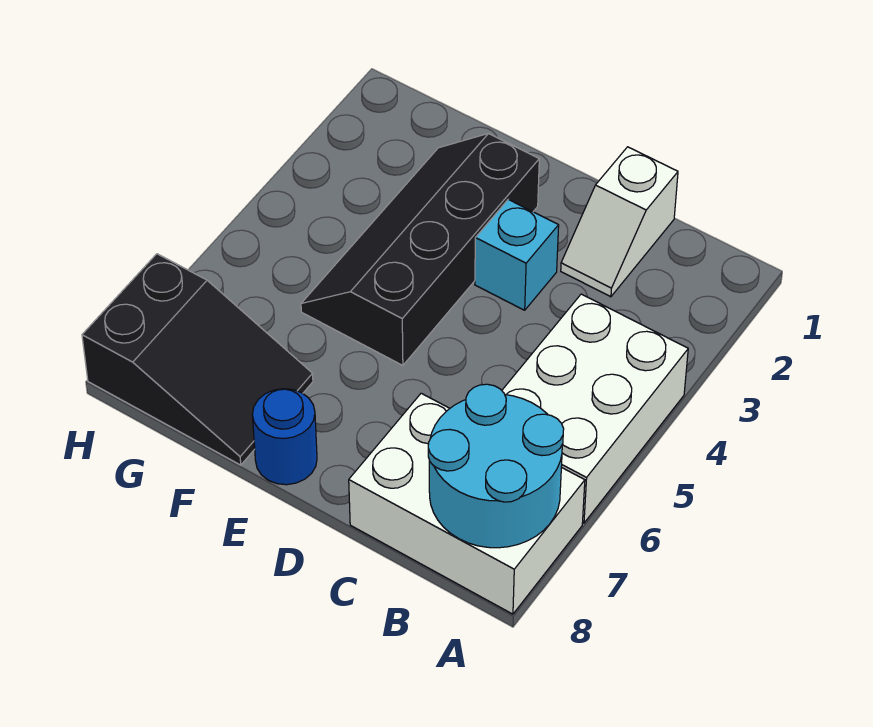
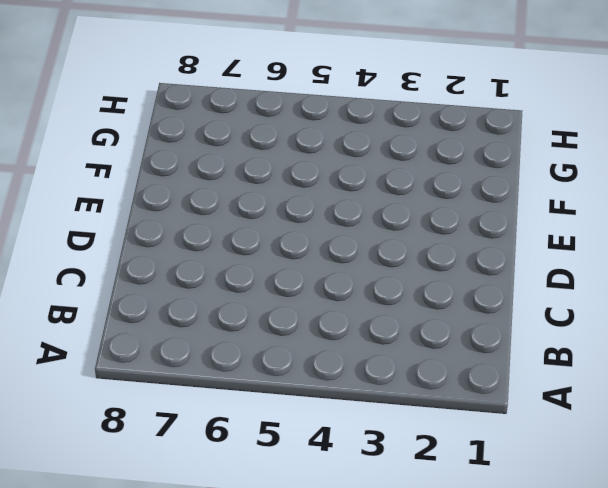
none -> white 2x3 brick [502,294,688,523]
none -> white 2x3 brick [349,393,585,614]

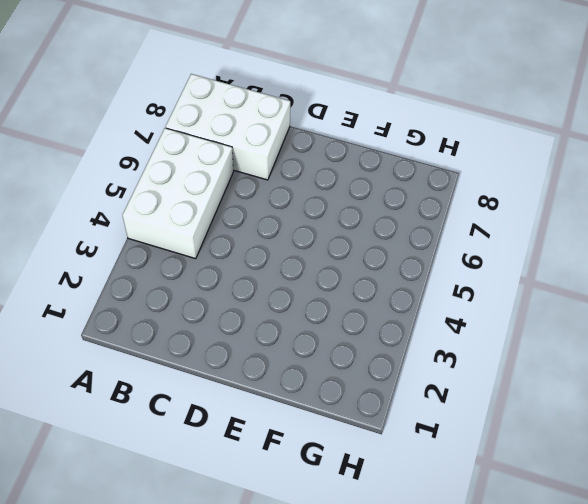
none -> white 1x2 slope [561,147,678,297]
none -> cyan 1x1 brick [475,199,559,310]

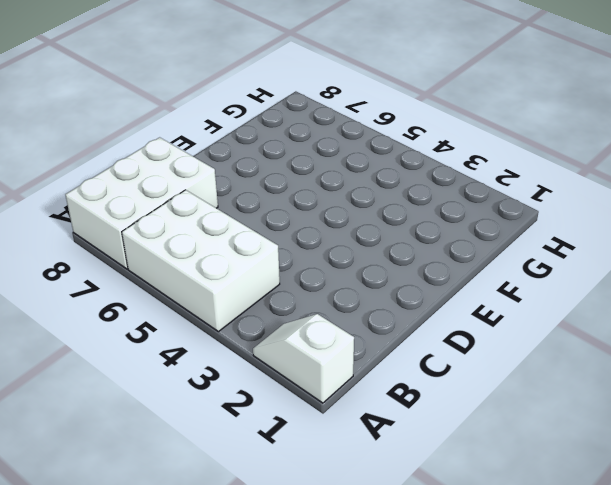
white 1x2 slope [253,314,354,403] -> white 1x2 slope moved to [561,147,678,297]
none -> cyan 1x1 brick [475,199,559,310]
none -> black 2x4 slope [301,134,539,365]

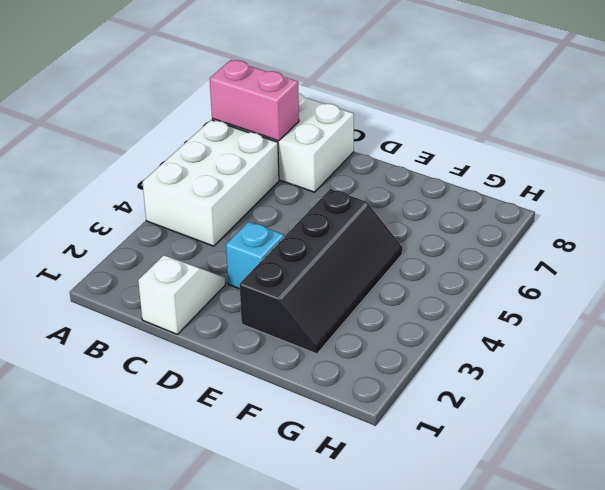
pink 1x2 brick [210,60,299,141] -> cyan 2x2 round brick [428,384,564,548]
none -> blue 1x1 round brick [252,389,317,485]
none -> black 2x3 slope [82,254,313,465]

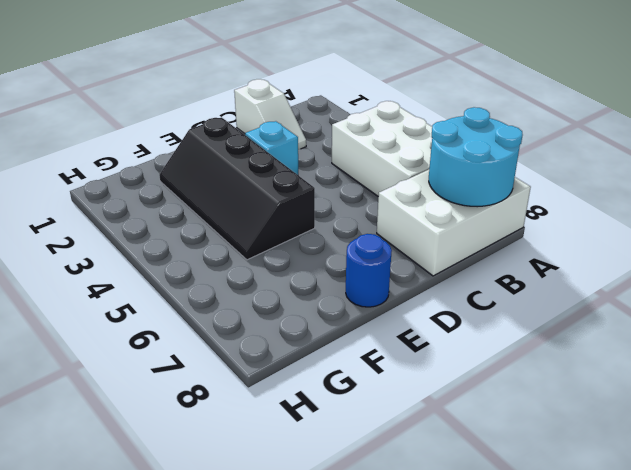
none -> black 2x3 slope [82,254,313,465]

